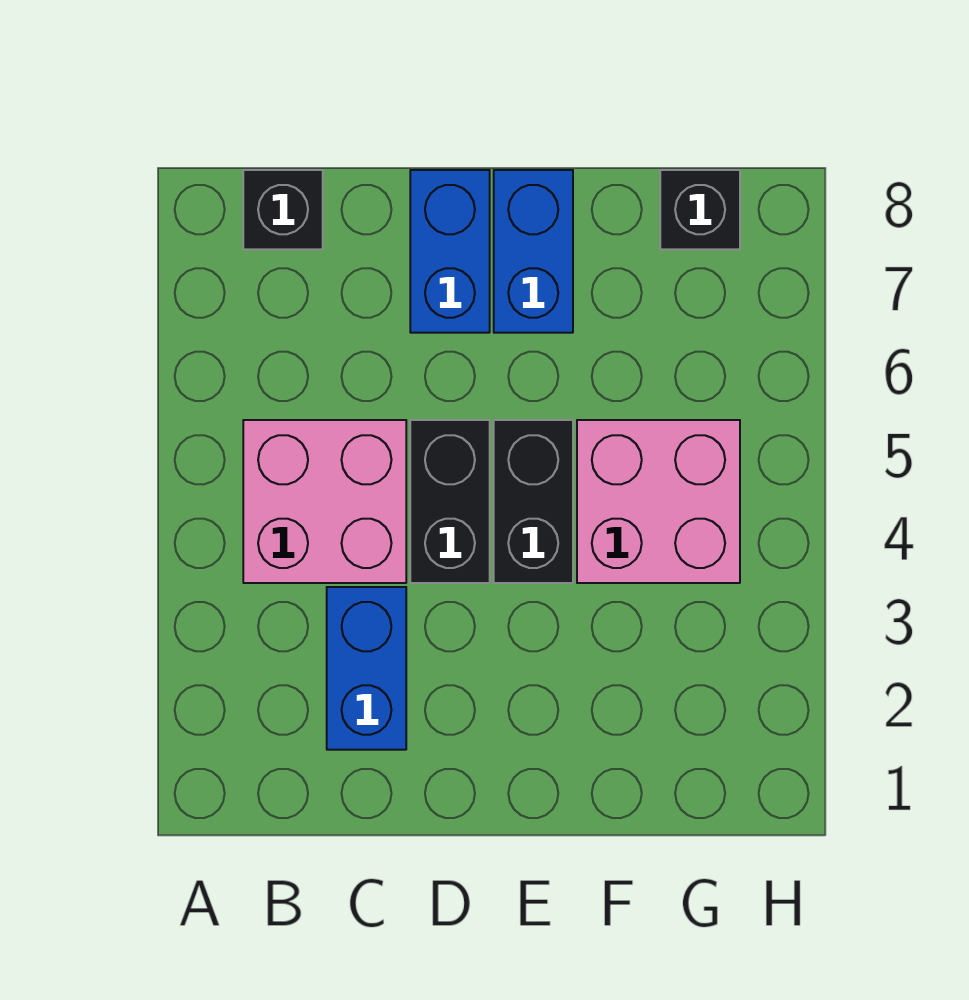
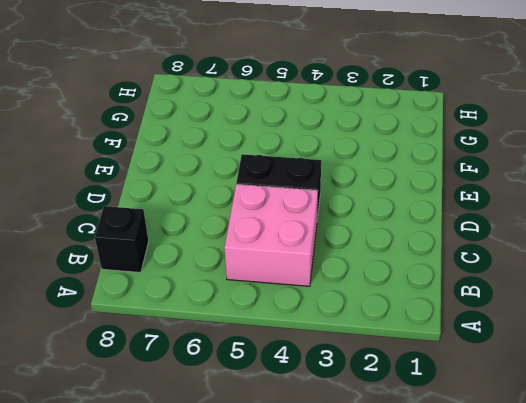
none -> blue 1x2 brick [327,587,406,750]
none -> blue 1x2 brick [410,170,490,333]

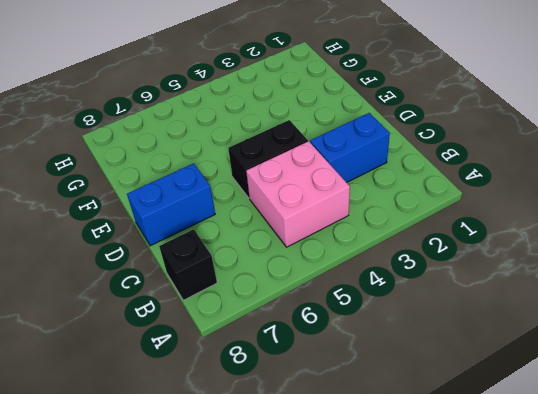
none -> black 1x2 brick [494,420,573,583]
none -> blue 1x2 brick [494,170,573,333]

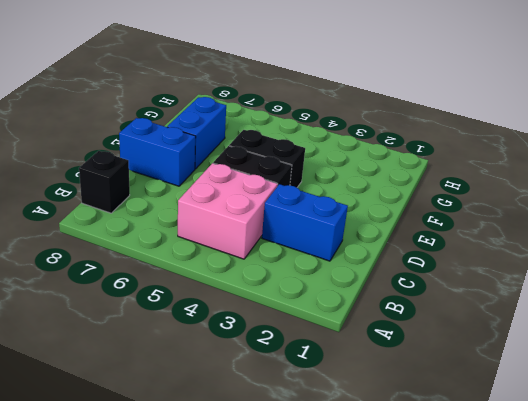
blue 1x2 brick [167,97,226,169] -> blue 1x2 brick turned to [494,170,573,333]
none -> pink 2x2 brick [577,420,740,583]
none -> black 1x1 brick [660,170,740,249]

